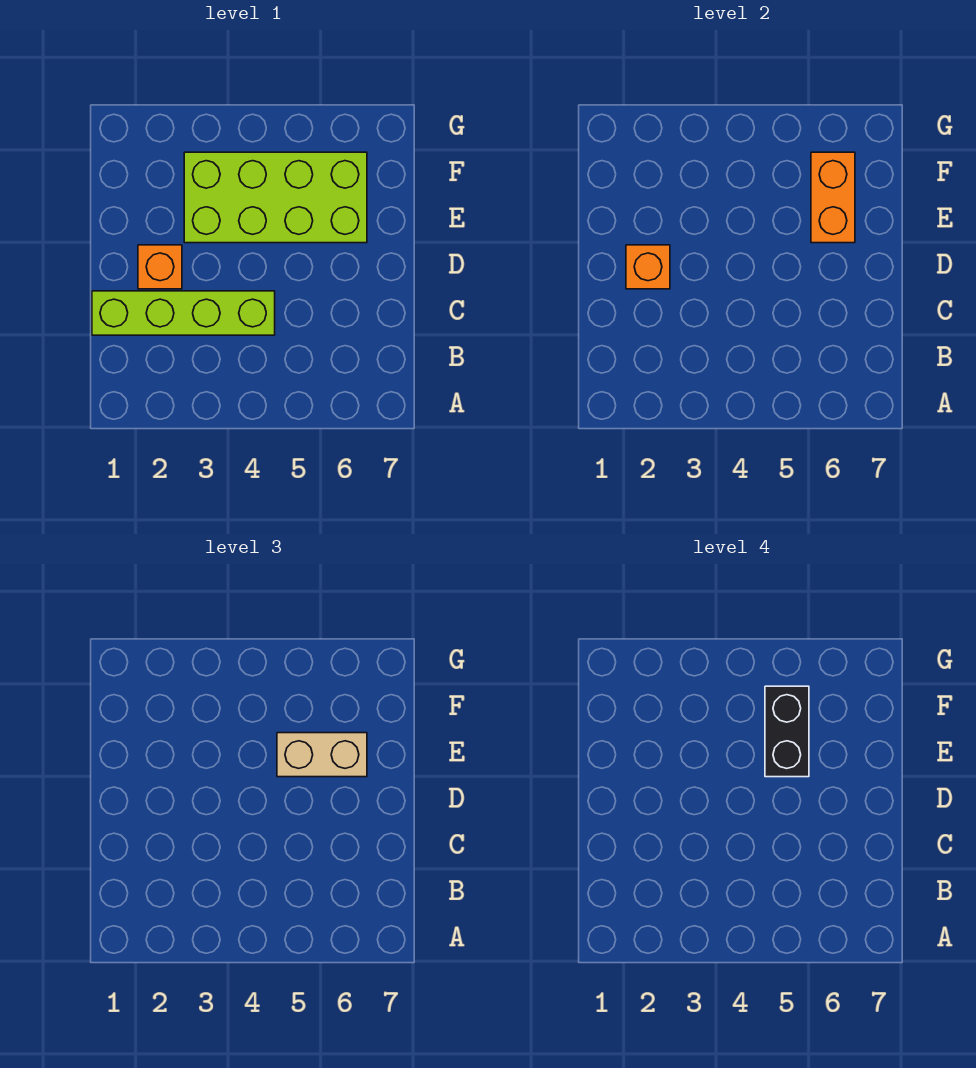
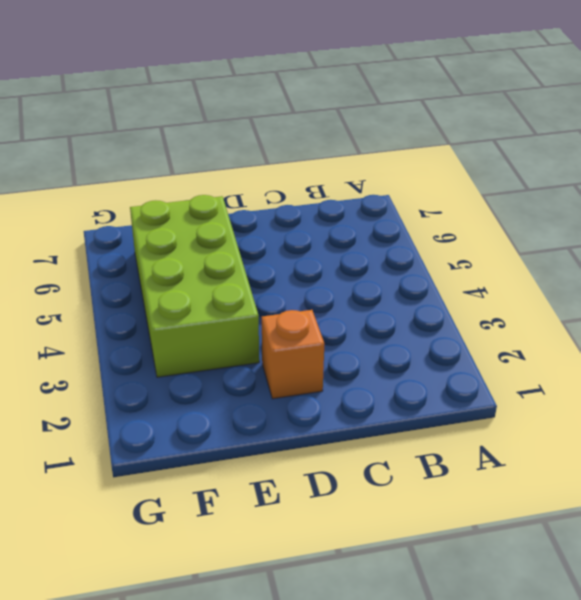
none -> lime 1x4 brick [92,291,275,335]
none -> orange 1x1 brick [626,245,670,289]

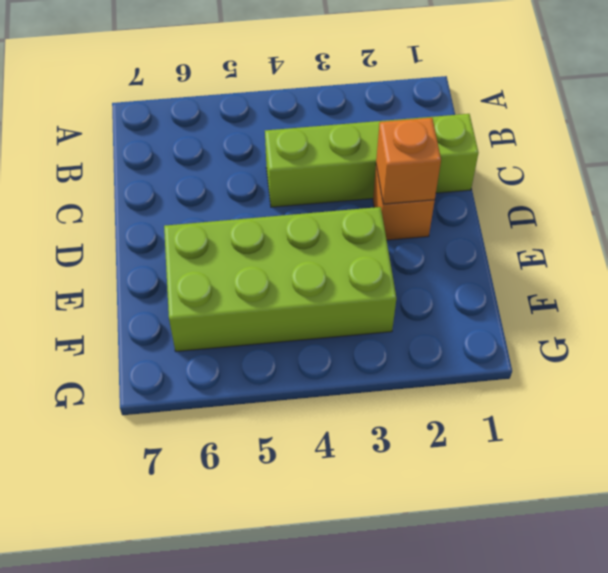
none -> orange 1x2 brick [811,152,855,243]
none -> tan 1x2 brick [277,733,367,777]

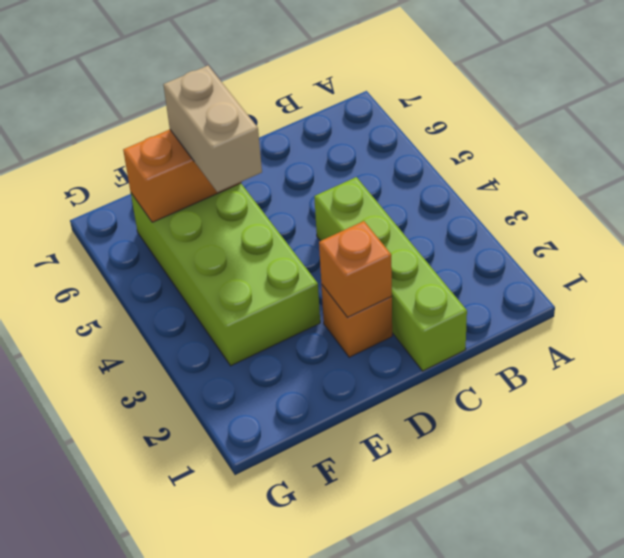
none -> black 1x2 brick [765,686,809,777]

